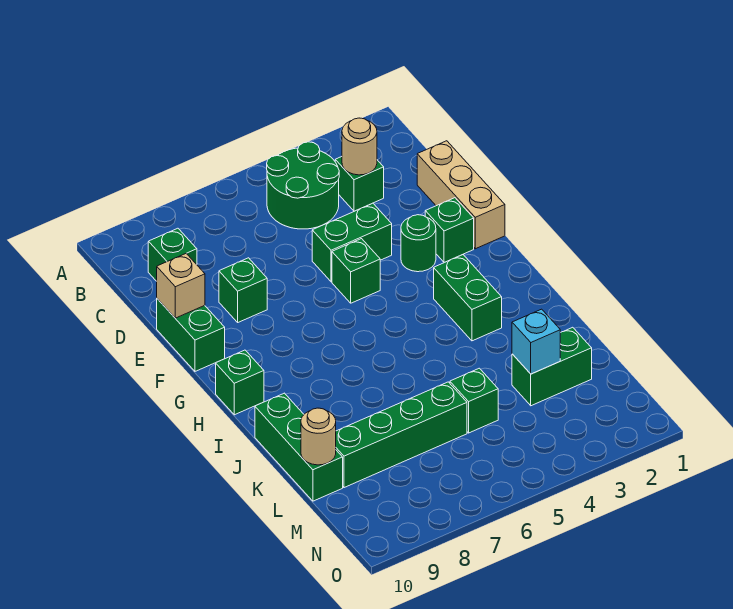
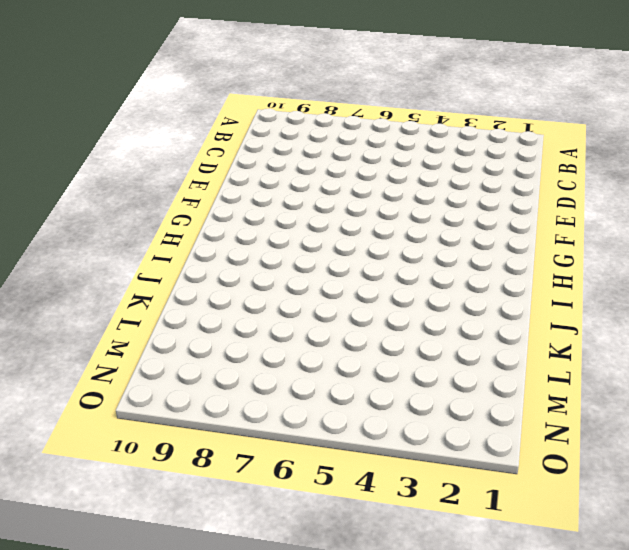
none -> green 2x2 round brick [267,142,339,229]
none -> green 1x1 brick [335,157,384,211]
none -> green 1x1 brick [148,228,197,281]

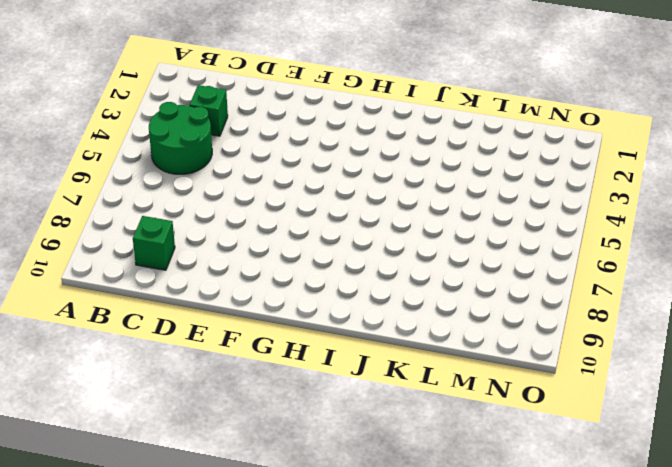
none -> tan 1x3 brick [417,141,505,249]
none -> green 1x2 brick [312,203,392,282]
none -> green 1x1 brick [219,258,267,322]

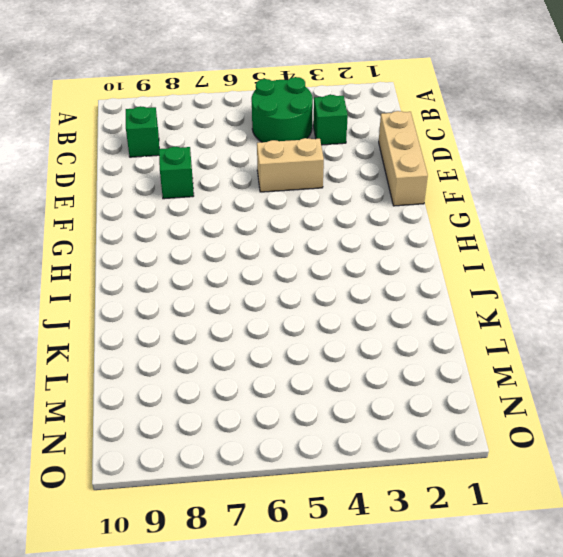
tan 1x2 brick [257,138,324,192] -> green 1x2 brick [312,203,392,282]
none -> green 1x2 brick [157,299,225,371]
none -> green 1x1 brick [425,198,474,262]
none -> green 1x1 round brick [401,215,436,272]

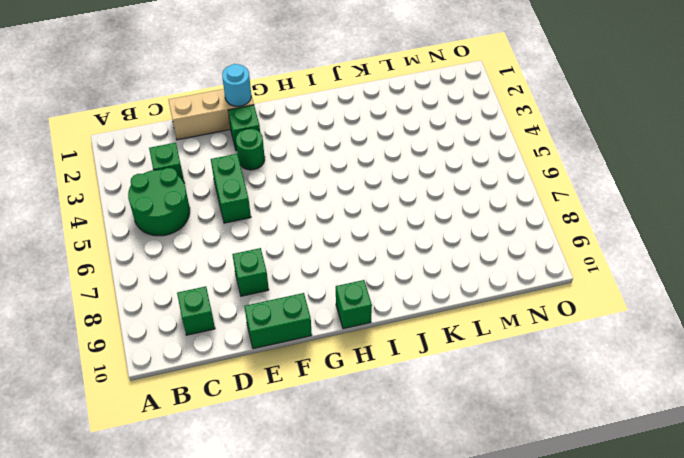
cyan 1x1 round brick [222,64,251,106] -> none
none -> green 1x1 brick [332,239,380,303]
none -> green 1x2 brick [434,255,502,341]
none -> green 1x3 brick [255,393,343,501]

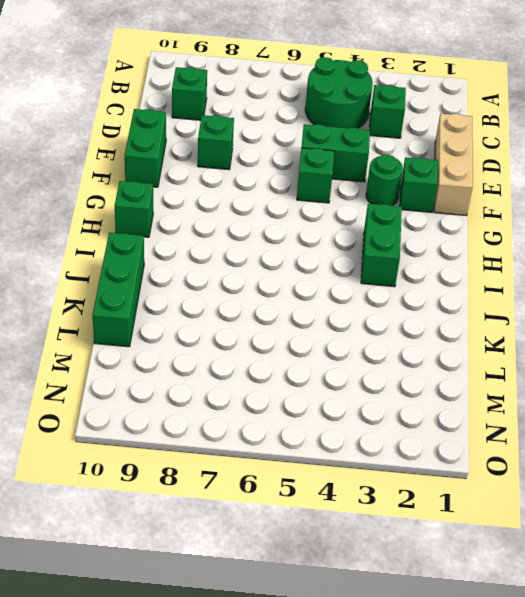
none -> green 1x2 brick [512,327,592,406]
none -> green 1x1 brick [450,368,498,433]
none -> green 1x4 brick [336,382,467,488]

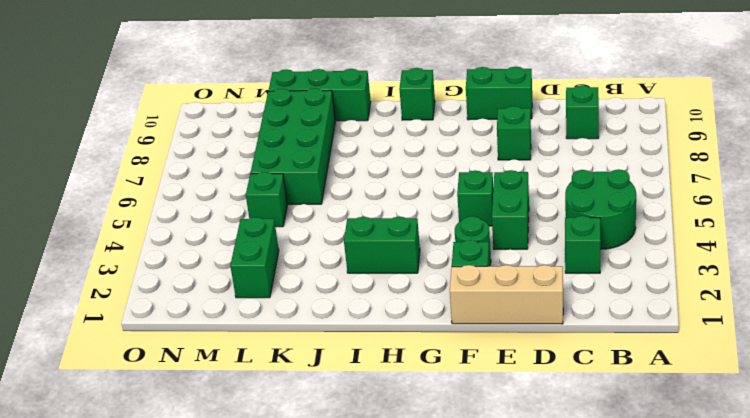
green 2x4 brick [251,88,335,204] -> green 1x4 brick [336,382,467,488]
none -> tan 1x1 round brick [342,118,377,175]
none -> tan 1x1 brick [157,253,205,318]
none -> cyan 1x1 brick [512,309,560,374]

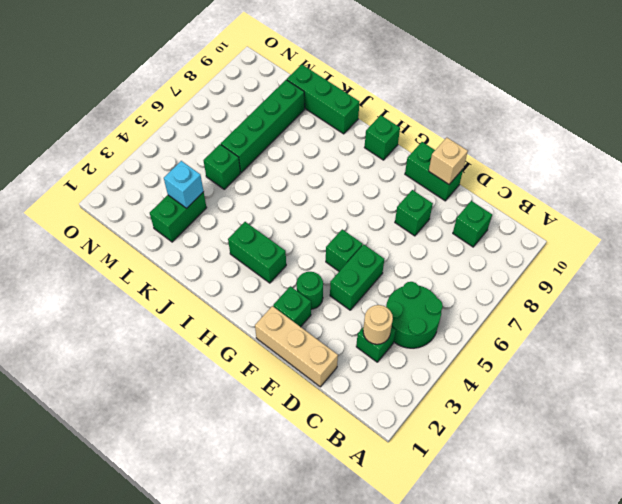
none -> tan 1x1 round brick [301,408,336,465]

